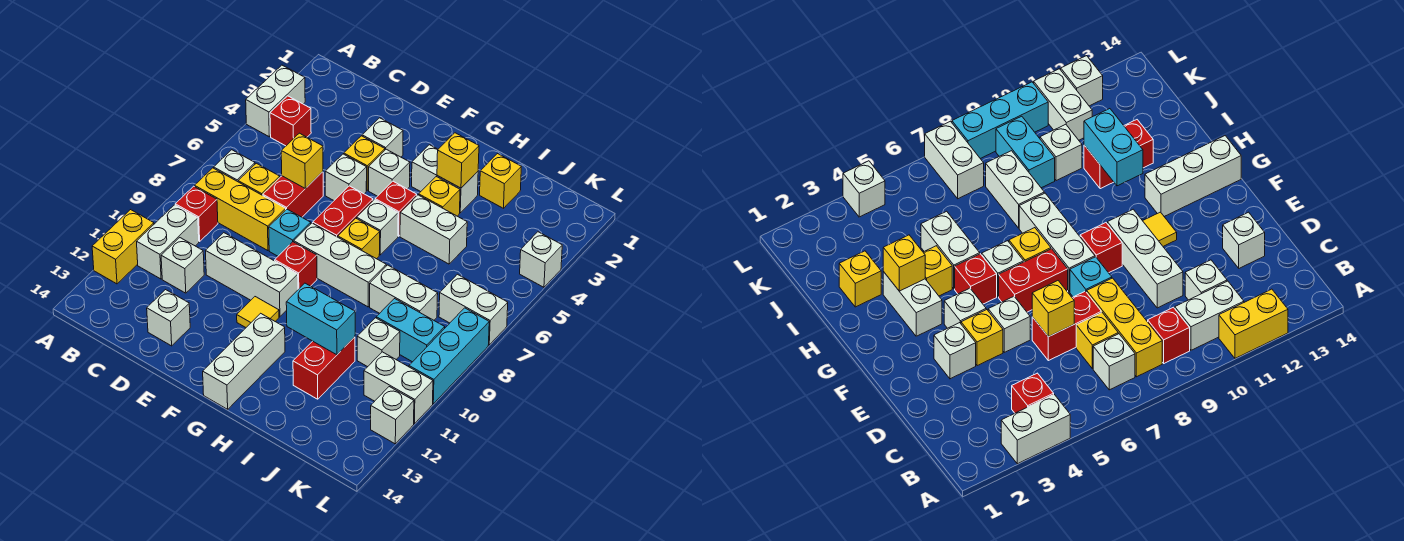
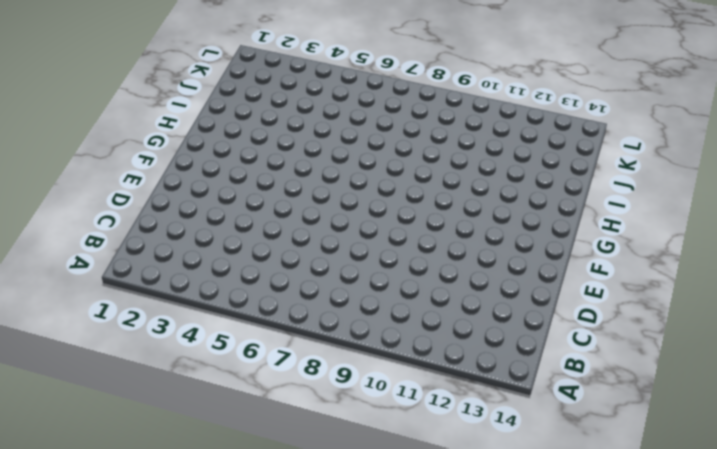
none -> white 1x2 brick [246,65,305,137]
none -> yellow 1x2 brick [92,210,154,284]
none -> red 1x1 brick [270,96,311,146]
none -> white 1x1 brick [214,150,255,182]

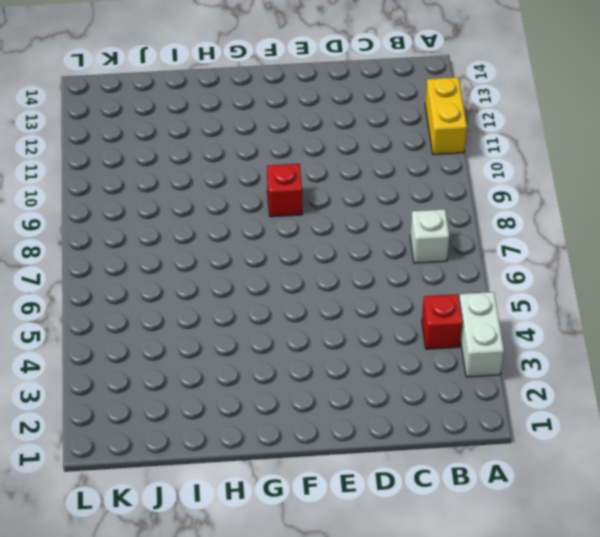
none -> yellow 1x3 brick [195,168,286,251]
none -> red 1x1 brick [175,186,218,241]
none -> white 1x2 brick [137,205,199,279]
none -> yellow 1x1 brick [238,163,280,195]

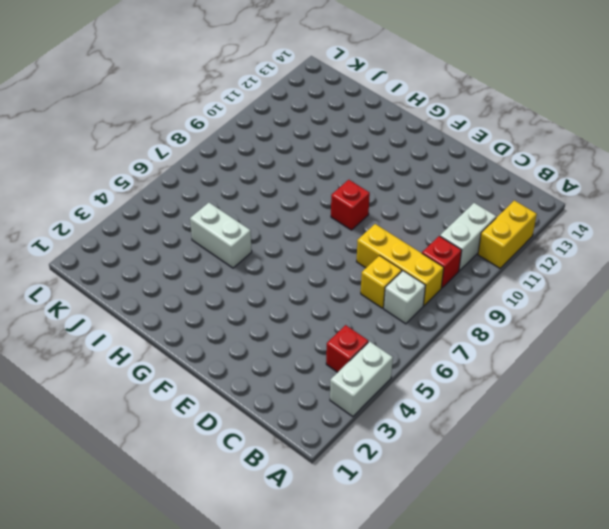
none -> white 1x1 brick [161,238,204,293]
none -> red 1x2 brick [263,172,323,217]
none -> white 1x3 brick [206,233,298,317]
none -> white 1x1 brick [147,290,190,346]

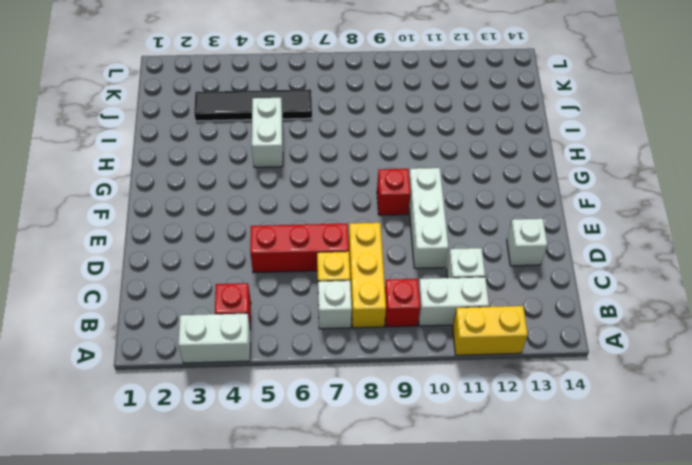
red 1x3 brick [250,224,349,273] -> red 1x2 brick [263,172,323,217]
black 1x4 tile [194,89,312,121] -> none
none -> white 1x1 brick [362,118,403,157]
none -> yellow 1x1 brick [344,136,385,190]
none -> white 1x1 brick [325,154,367,200]
none -> cyan 1x1 brick [269,209,311,256]

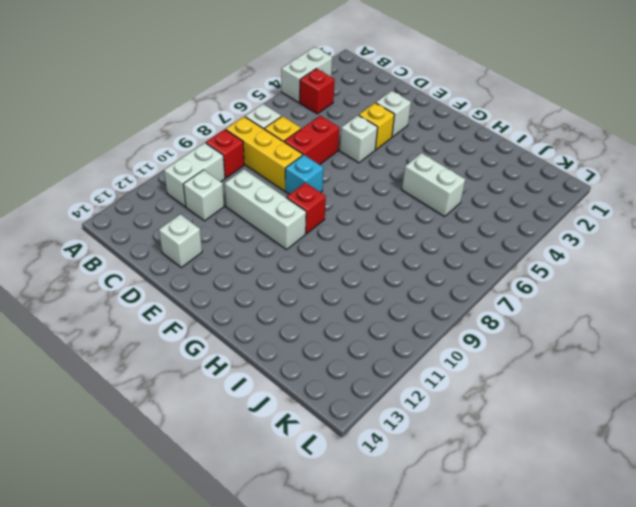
none -> yellow 1x2 brick [92,210,154,284]
none -> white 1x1 brick [369,149,410,196]
none -> red 1x2 brick [313,186,373,237]
none -> white 1x3 brick [294,223,386,307]

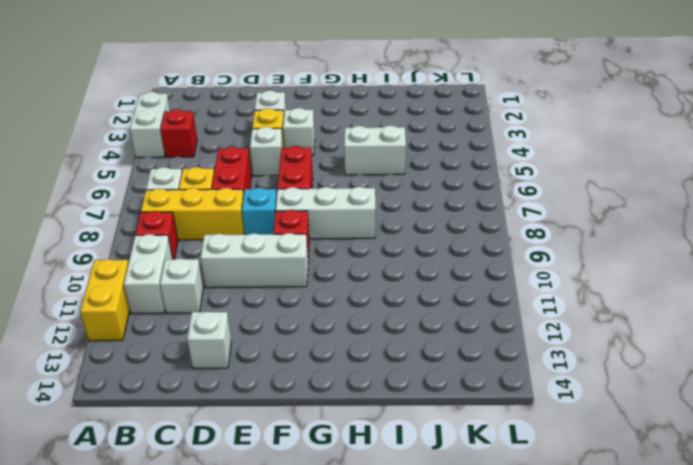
none -> yellow 1x1 tile [237,297,279,327]
none -> white 1x2 brick [412,145,478,213]
none -> red 1x1 brick [375,181,417,236]
none -> white 1x1 brick [357,200,398,255]

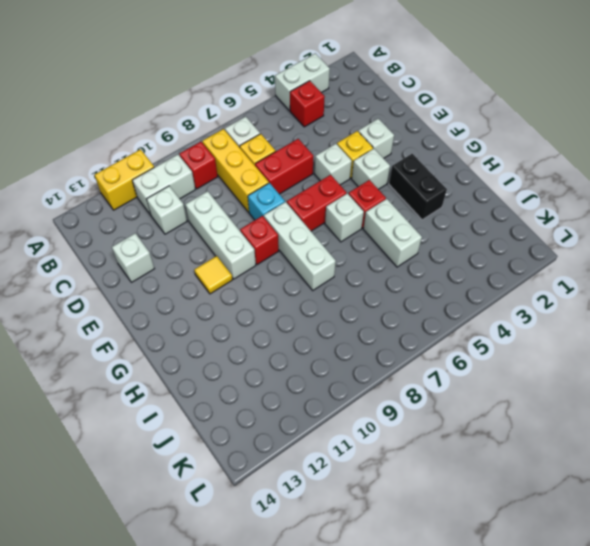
black 1x2 brick [389,154,447,220] -> white 1x2 brick [412,145,478,213]
none -> yellow 1x1 brick [338,218,380,259]
none -> white 1x3 brick [203,313,285,409]
none -> yellow 1x1 brick [419,177,460,216]
none -> yellow 1x1 brick [480,154,521,208]

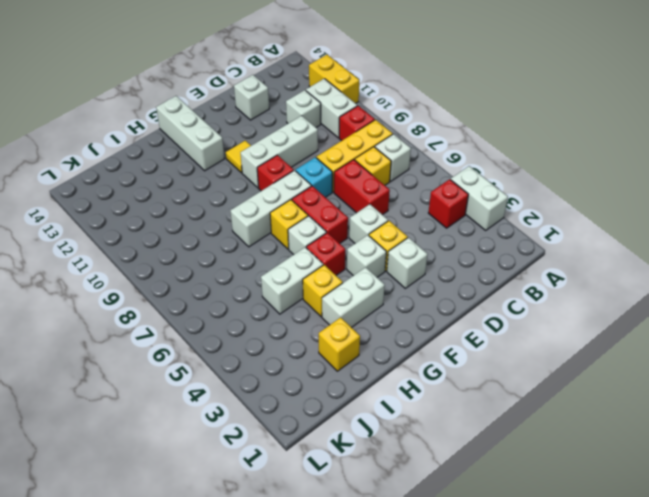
none -> white 1x2 brick [370,265,438,320]
none -> red 1x2 brick [293,337,355,399]
none -> cyan 1x2 brick [376,299,445,362]
none -> white 1x1 brick [357,318,400,367]

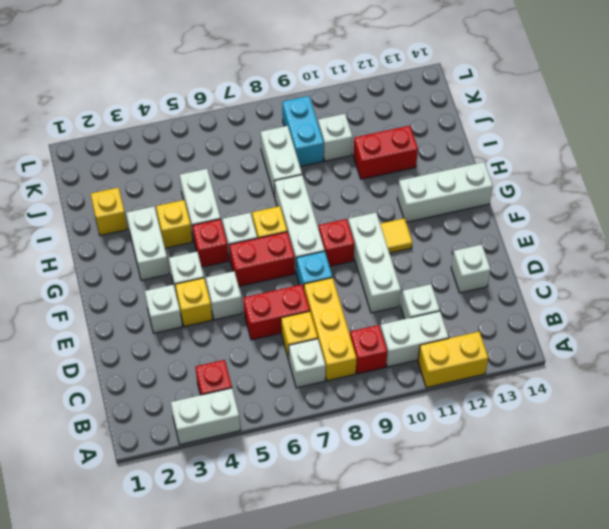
none -> white 1x2 brick [439,274,508,345]
none -> white 1x2 brick [364,352,433,424]
none -> white 1x1 brick [520,232,562,287]
none -> cyan 1x3 brick [409,308,489,404]

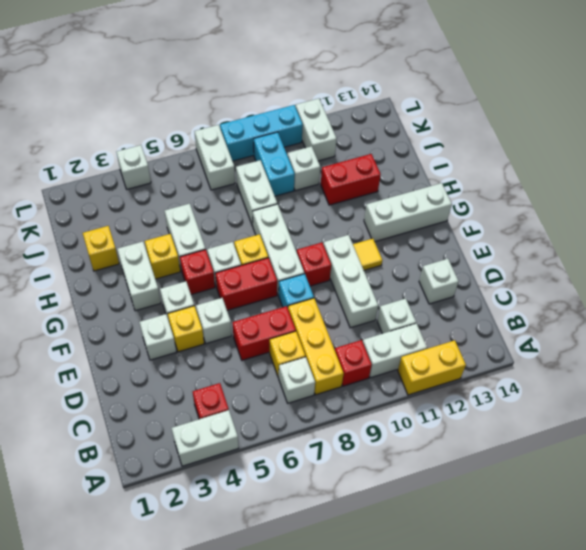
none -> white 1x1 brick [371,387,414,444]
none -> yellow 1x1 brick [281,133,323,189]
none -> yellow 1x1 brick [437,133,479,188]
none -> cyan 1x2 brick [286,283,355,355]

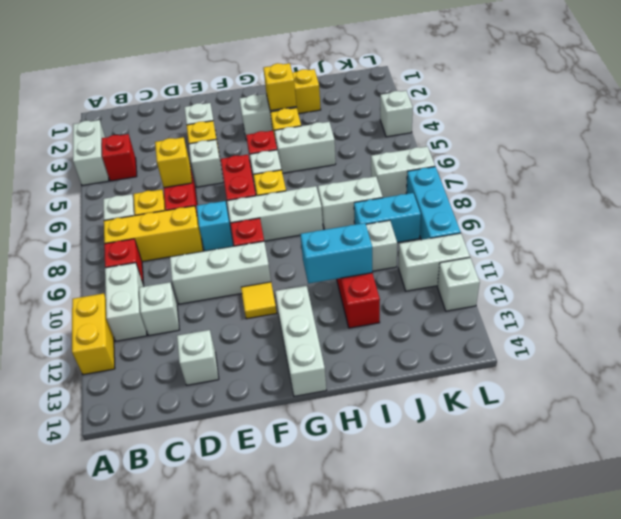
none -> white 1x1 brick [369,149,410,196]

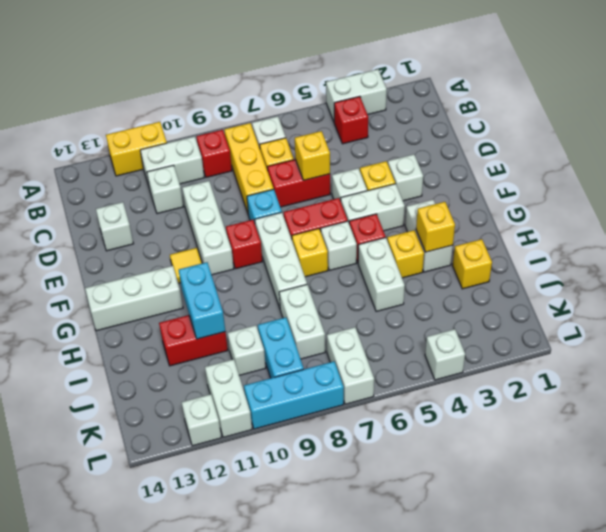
white 1x2 brick [341,184,405,231] -> white 1x1 brick [369,149,410,196]

